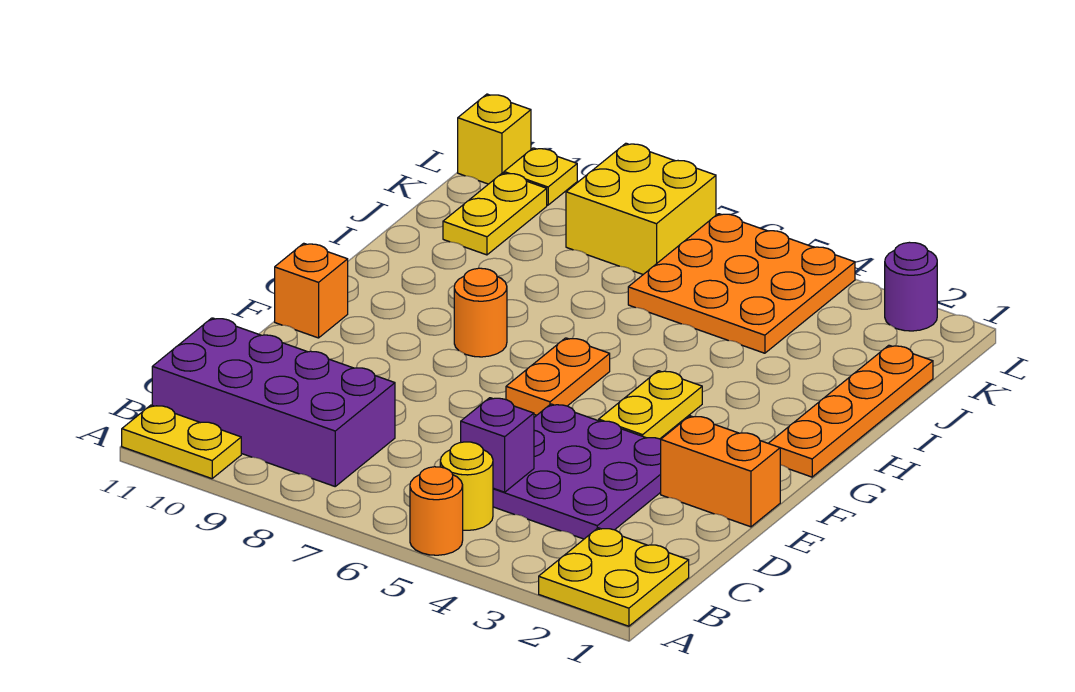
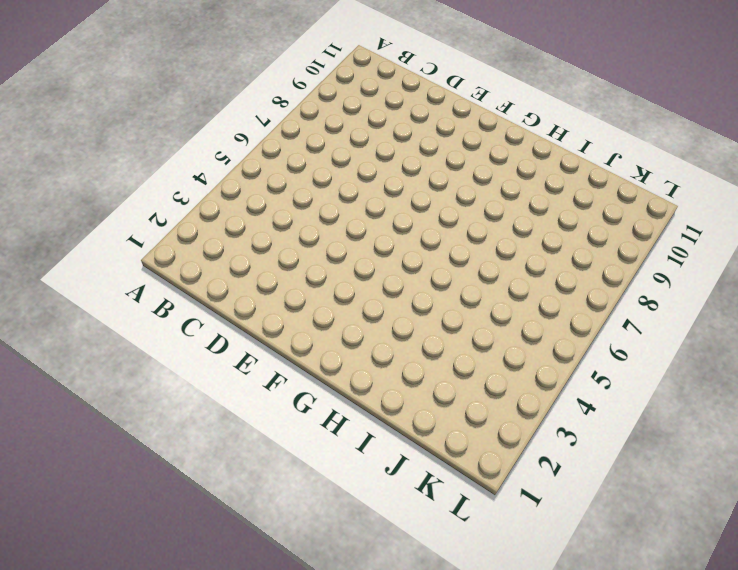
none -> yellow 2x2 plate [539,528,689,626]
none -> orange 1x1 round brick [410,466,463,555]
none -> yellow 1x2 plate [122,405,241,479]

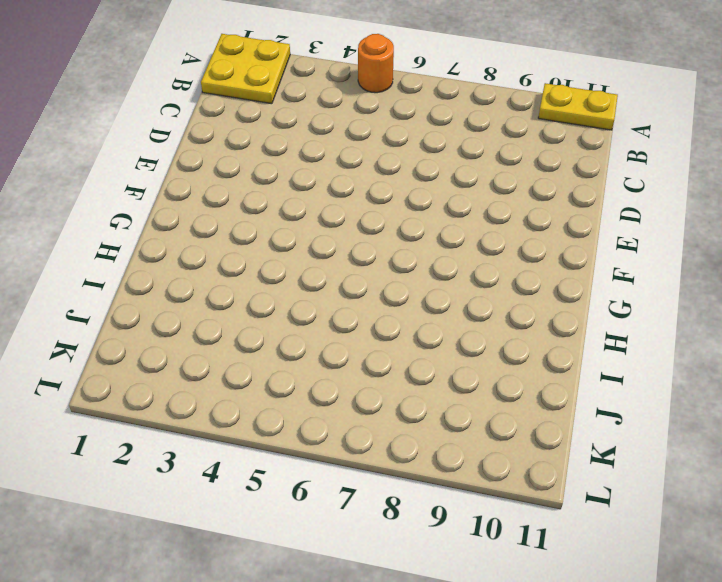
none -> yellow 1x1 round brick [440,442,493,530]
none -> purple 2x4 brick [152,318,395,486]
none -> purple 3x3 plate [493,404,661,539]

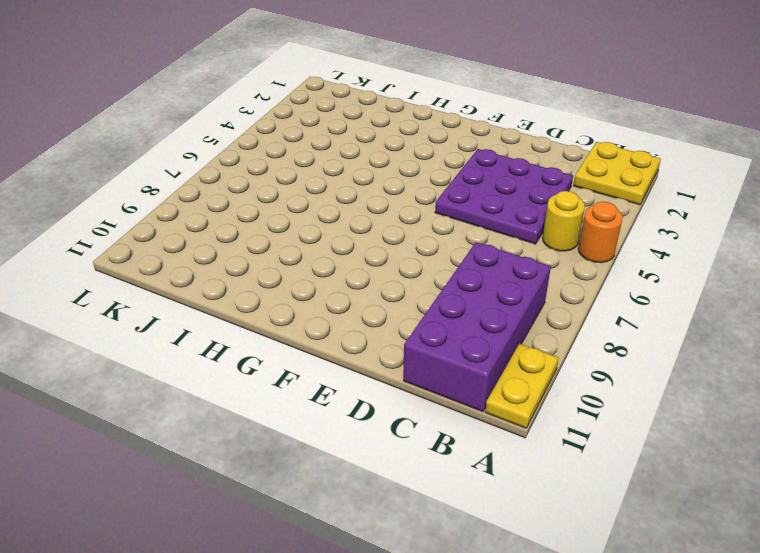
none -> orange 1x2 brick [661,416,780,527]
none -> yellow 1x2 plate [599,371,702,439]
none -> orange 1x2 plate [506,338,610,415]

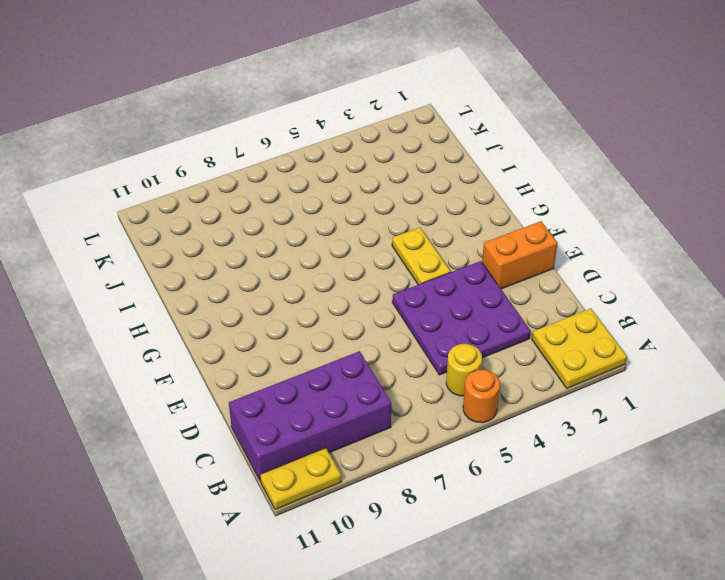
none -> orange 1x2 plate [506,338,610,415]
none -> orange 1x1 brick [275,243,348,338]
none -> orange 1x4 plate [768,345,933,477]

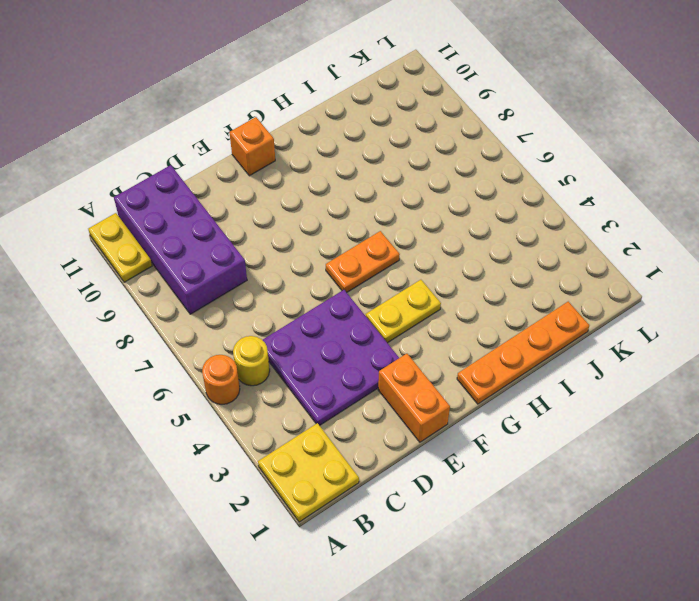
none -> orange 1x1 round brick [454,268,507,357]
none -> orange 3x3 plate [628,214,855,353]
none -> yellow 1x2 plate [443,173,547,255]

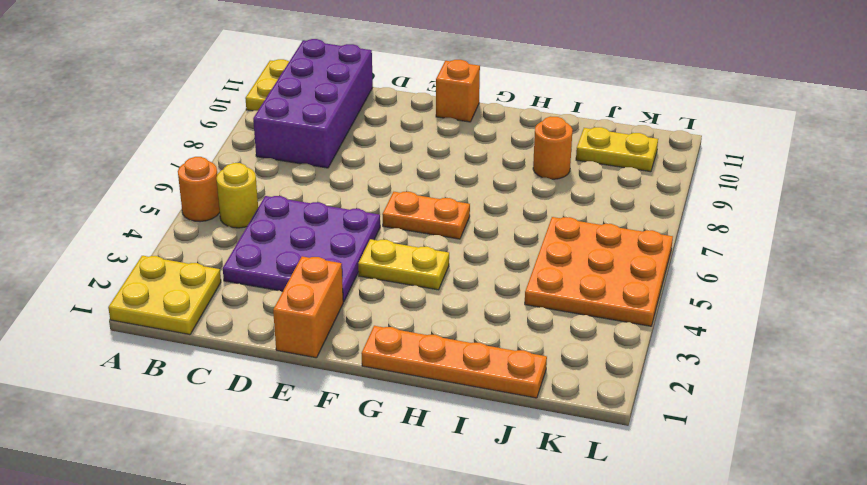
orange 1x1 round brick [533,116,573,179] -> orange 1x1 round brick moved to [454,268,507,357]
none -> yellow 2x2 brick [566,143,716,274]
none -> purple 1x1 round brick [885,242,937,331]
none -> yellow 1x1 plate [504,148,577,205]

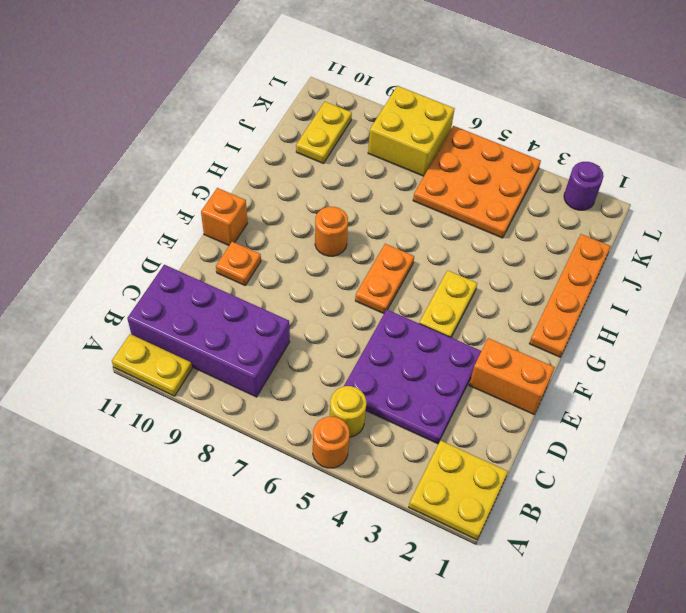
orange 1x1 plate [216,242,261,285] -> none
none -> yellow 1x1 plate [504,148,577,205]
none -> yellow 1x1 brick [458,94,531,184]
none -> purple 1x1 brick [461,398,534,492]

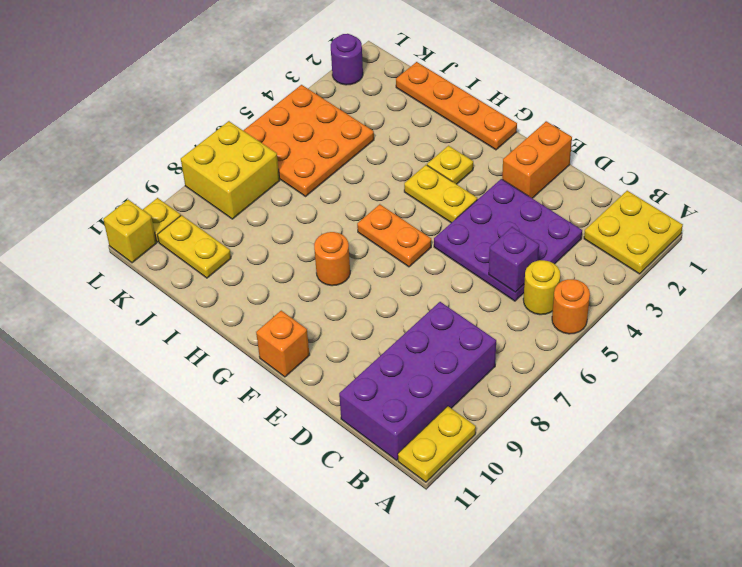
yellow 1x1 plate [427,146,473,184] -> none

